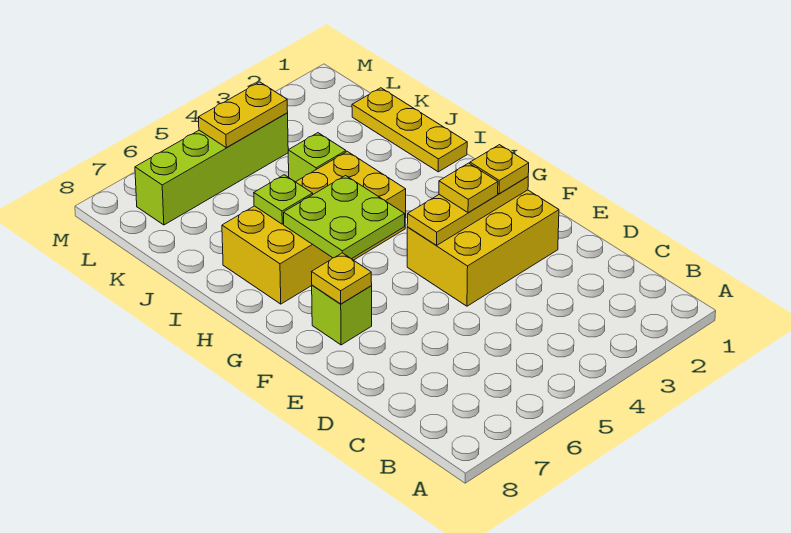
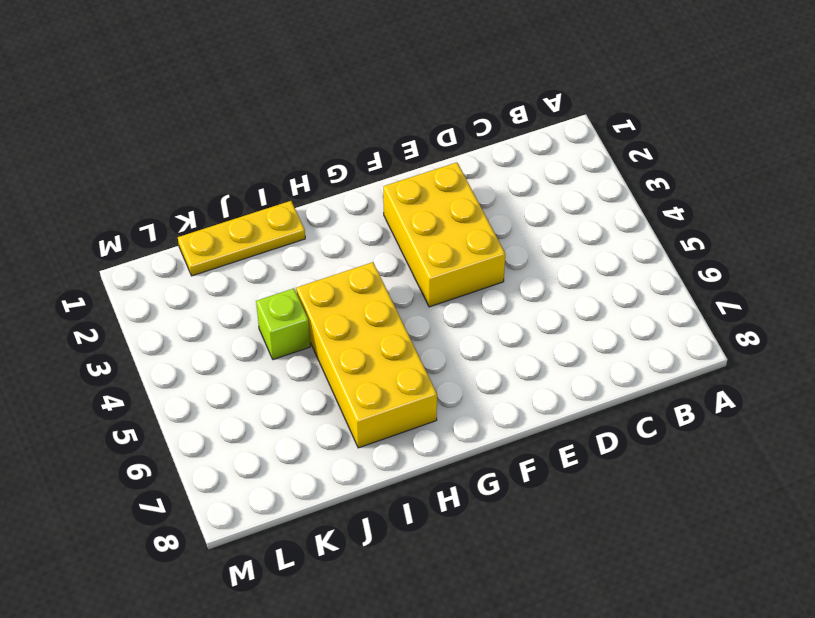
none -> lime 1x1 brick [312,285,372,345]
none -> lime 1x4 brick [135,113,288,225]
none -> yellow 1x3 plate [407,177,528,246]

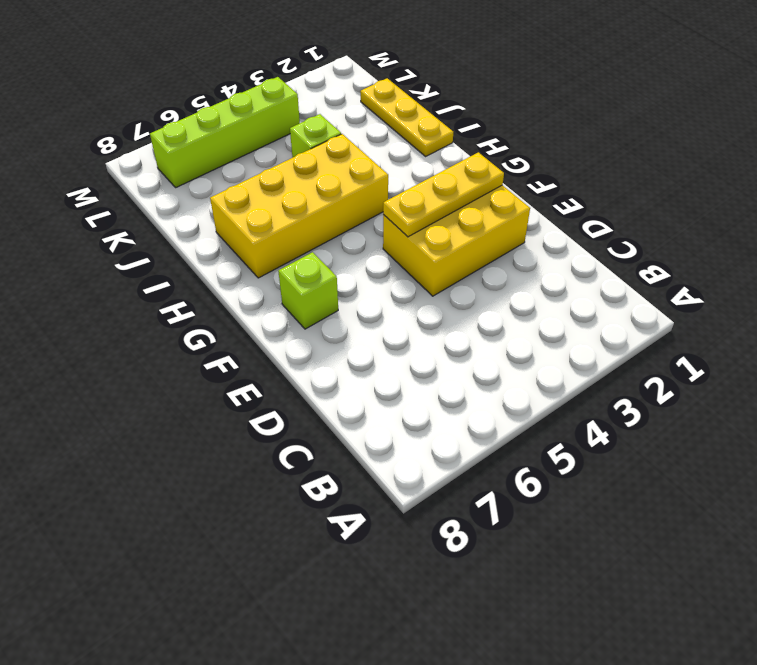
none -> yellow 1x1 plate [312,253,372,304]
none -> lime 2x2 plate [284,176,405,259]
none -> lime 1x1 plate [254,175,313,224]

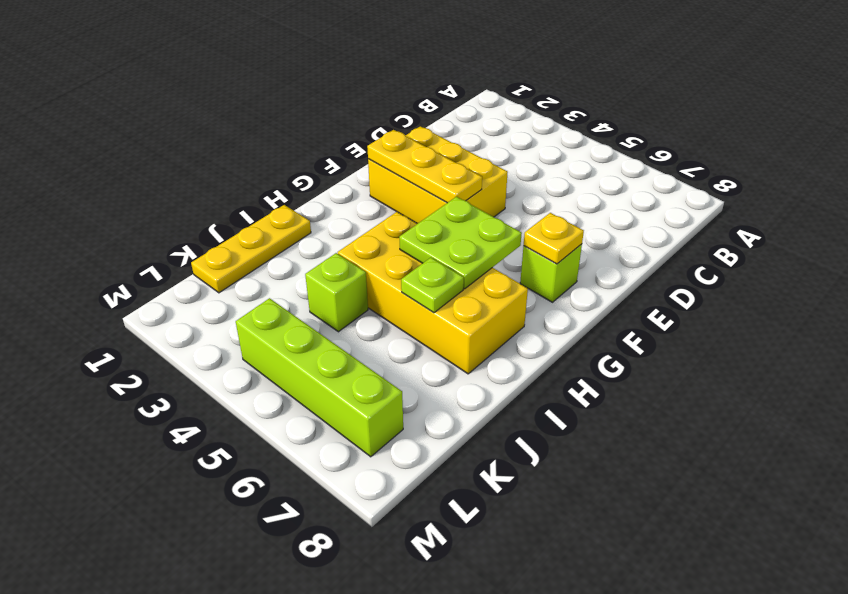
none -> yellow 1x2 plate [199,82,288,148]
none -> yellow 1x1 plate [470,145,529,194]
none -> yellow 1x1 plate [439,163,498,213]

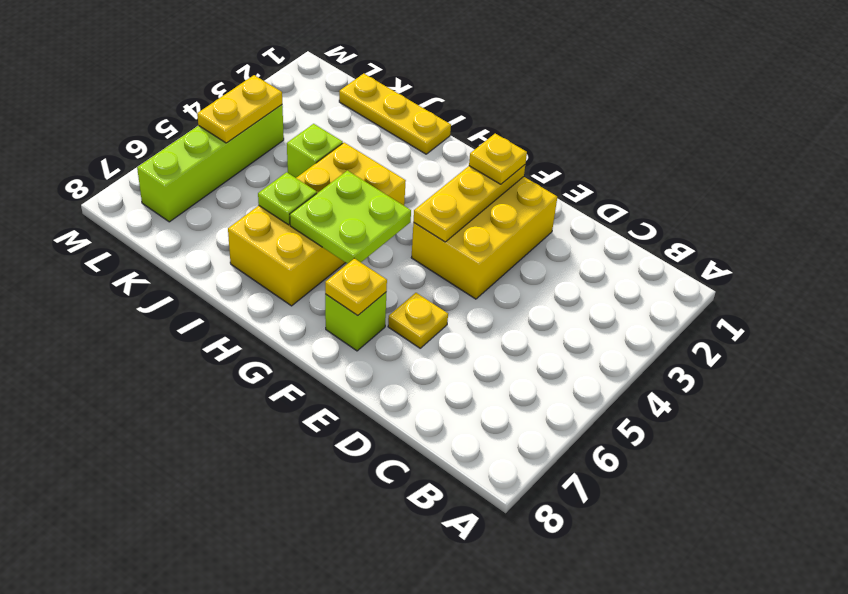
yellow 1x1 plate [388,293,448,348] -> yellow 1x1 plate moved to [439,163,498,213]

